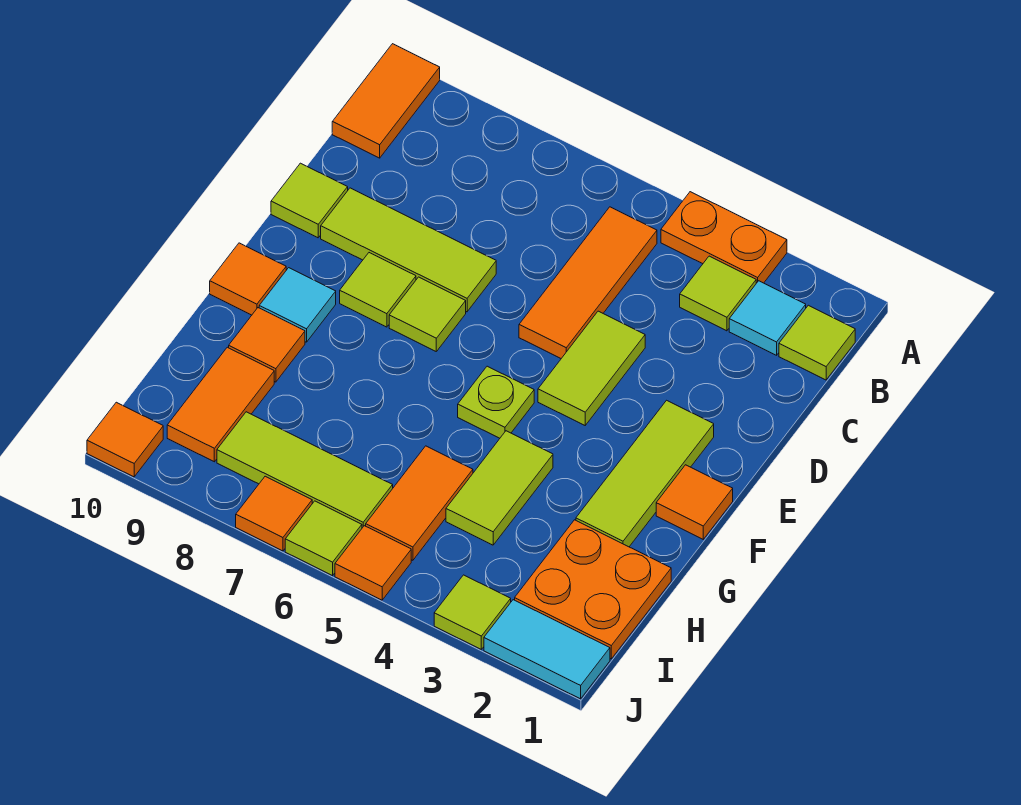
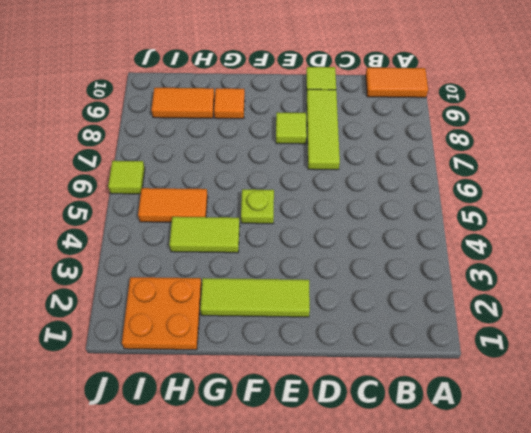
none -> orange 1x2 plate [661,192,787,283]
none -> lime 1x1 tile [779,305,855,380]
none -> cyan 1x1 tile [729,281,806,355]

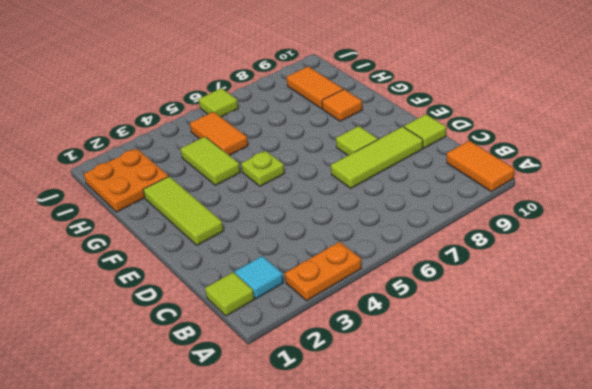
none -> lime 1x1 tile [680,256,756,331]
none -> orange 1x3 tile [519,207,657,358]
none -> lime 1x2 tile [538,311,645,425]

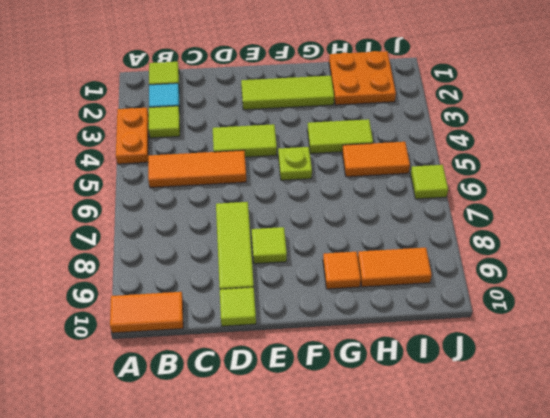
none -> lime 1x1 tile [389,277,466,351]
none -> orange 1x1 tile [656,465,733,539]
none -> cyan 1x1 tile [259,268,336,342]

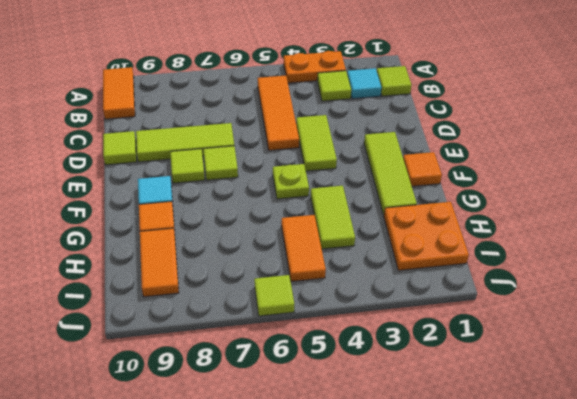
none -> orange 1x1 tile [210,243,286,315]
none -> lime 1x3 tile [217,412,393,528]
none -> cyan 1x2 tile [484,600,610,699]

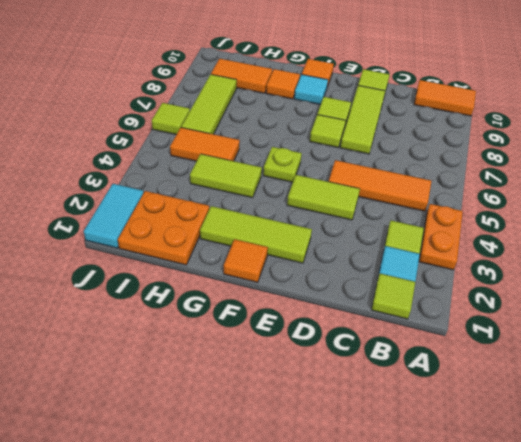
none -> lime 1x1 tile [434,575,511,649]
none -> orange 1x1 tile [335,526,411,600]
none -> orange 1x1 tile [236,476,312,551]

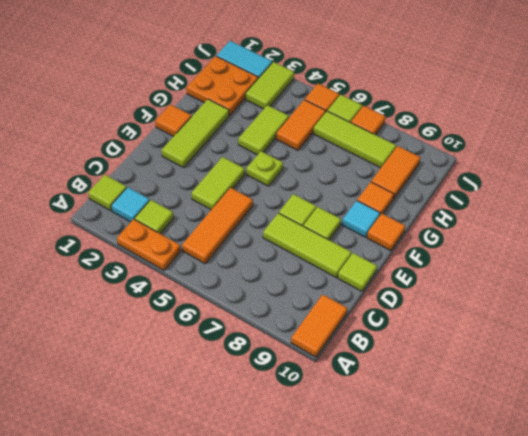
lime 1x2 tile [245,62,294,109] -> lime 1x1 tile [434,575,511,649]
none -> orange 1x1 tile [87,402,163,477]

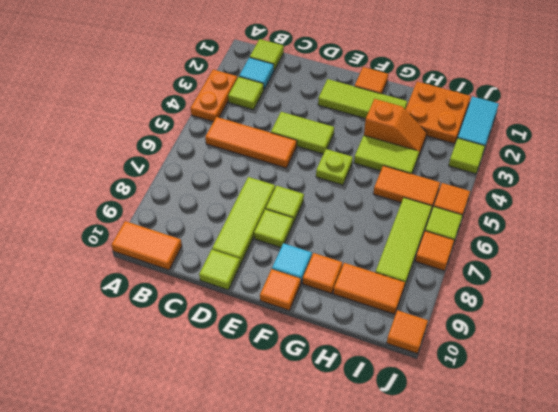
orange 1x2 slope [364,99,427,154] -> none

